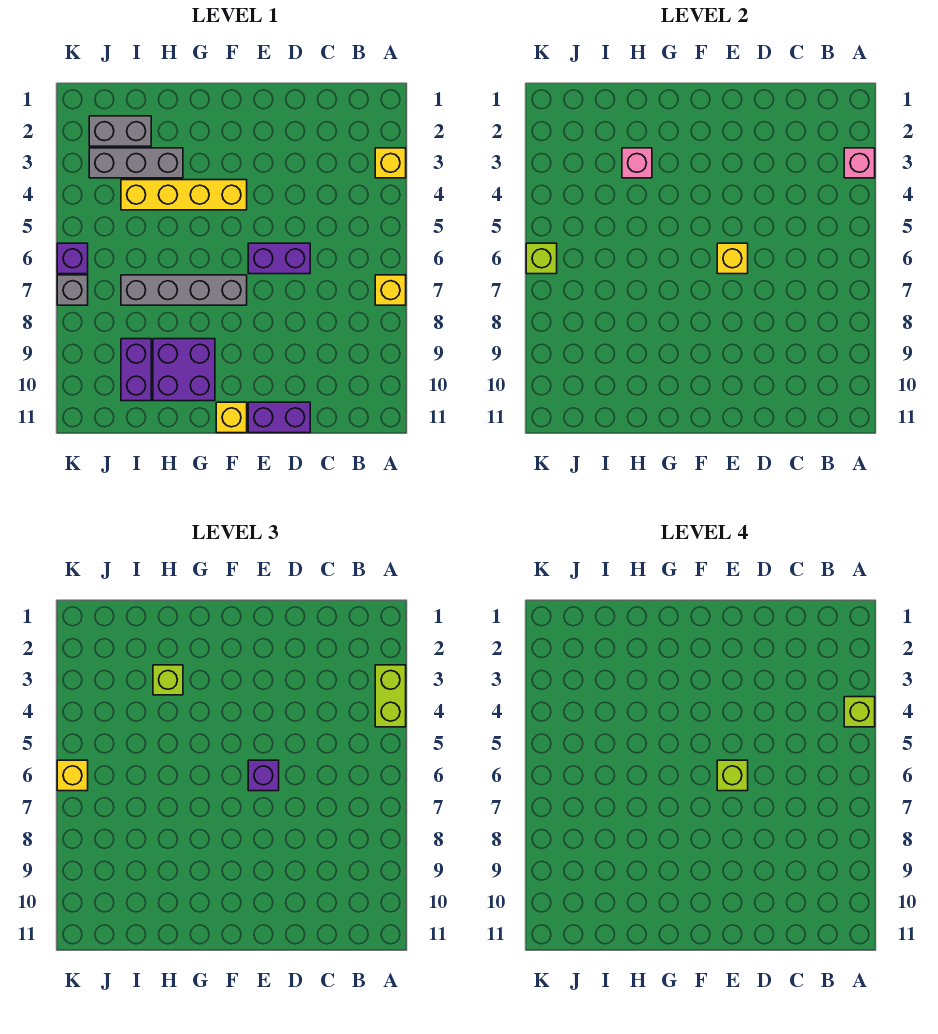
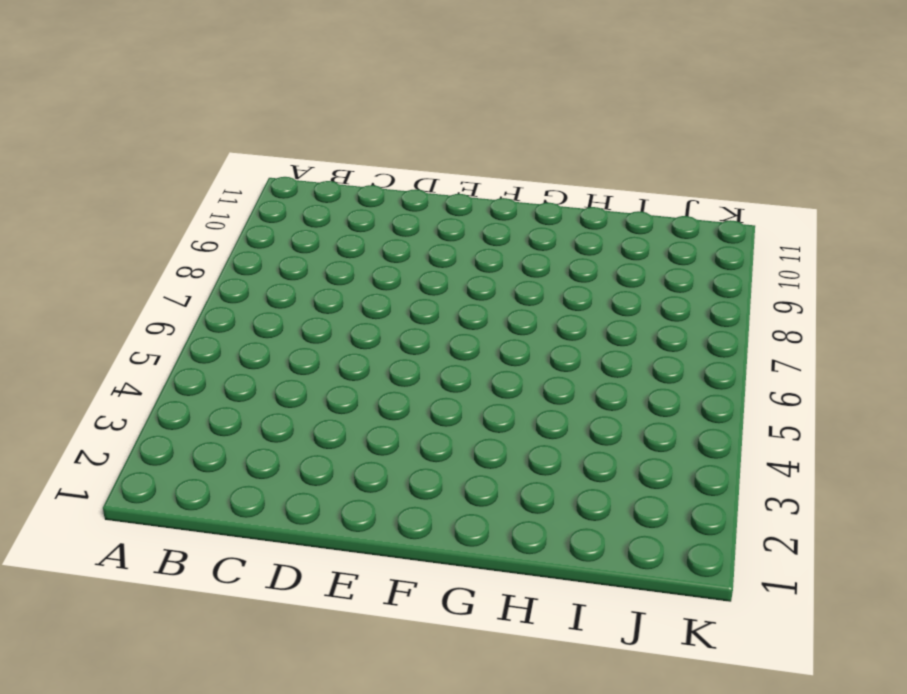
none -> yellow 1x1 brick [375,148,406,178]
none -> yellow 1x1 brick [375,275,406,305]
none -> purple 1x2 brick [248,243,310,274]

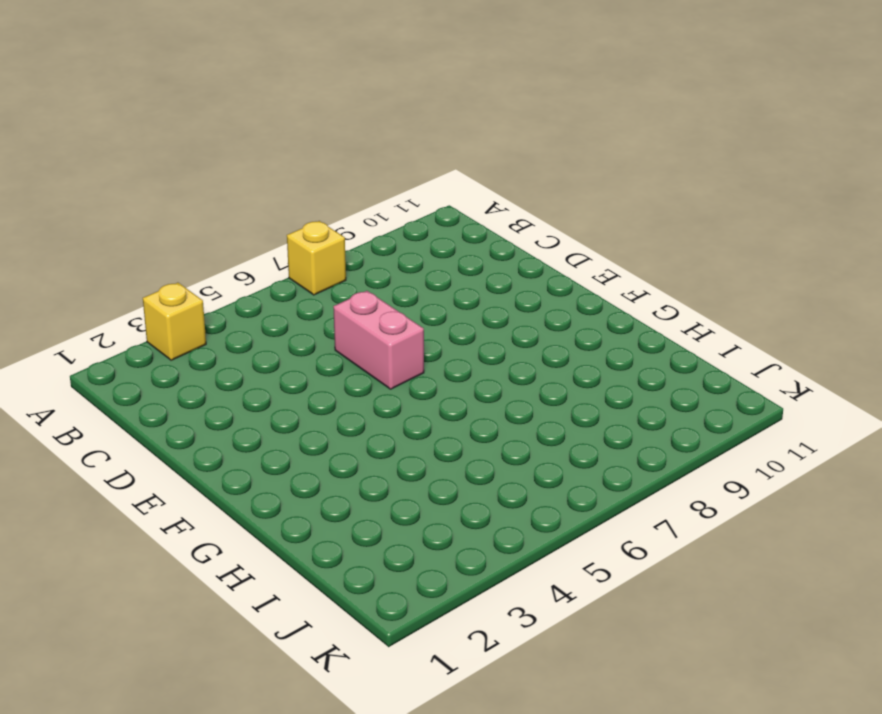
pink 1x2 brick [333,291,424,389] -> purple 1x2 brick [248,243,310,274]
none -> purple 1x2 brick [248,402,310,433]
none -> yellow 1x4 brick [121,180,247,210]
none -> grey 1x4 brick [121,275,247,305]

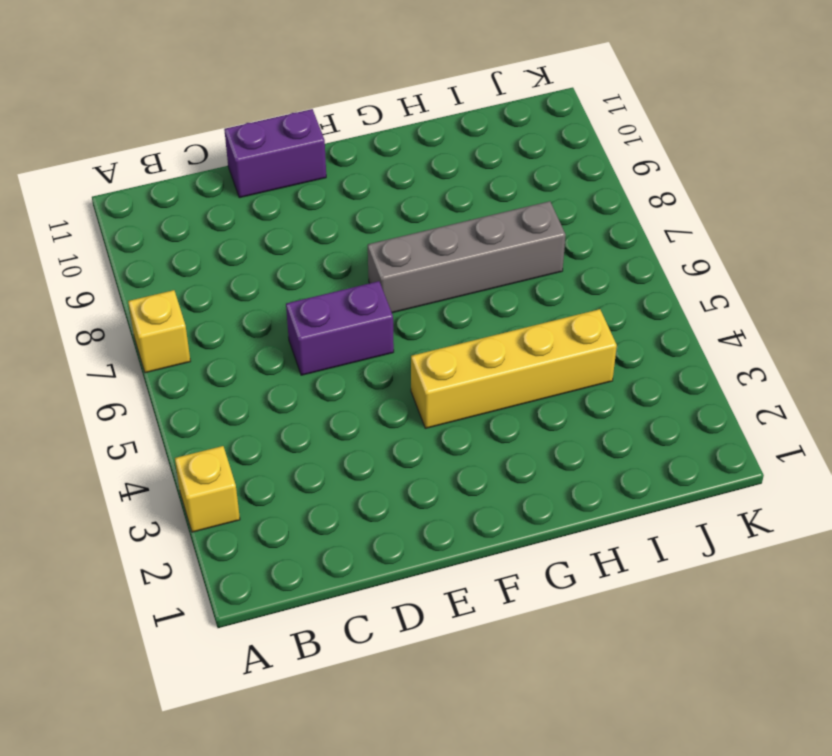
none -> yellow 1x1 brick [216,402,247,433]
none -> purple 2x2 brick [153,339,215,401]
none -> grey 1x3 brick [89,148,183,178]

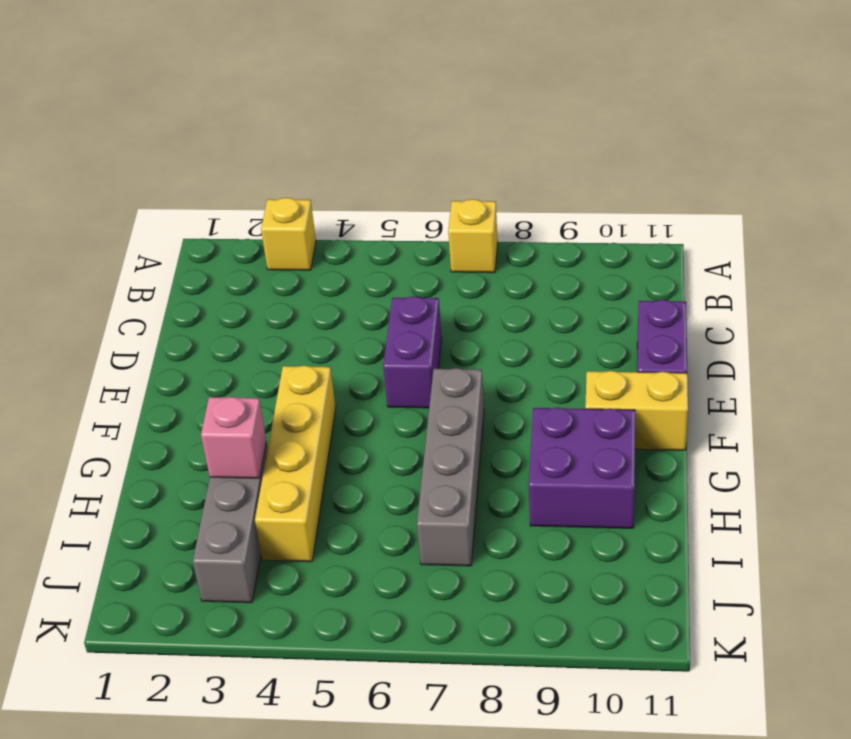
yellow 1x2 brick [585,371,688,450] -> yellow 1x1 brick [216,402,247,433]
none -> grey 1x2 brick [89,116,151,146]
none -> purple 1x2 brick [121,339,151,401]
none -> purple 1x1 brick [57,243,88,274]

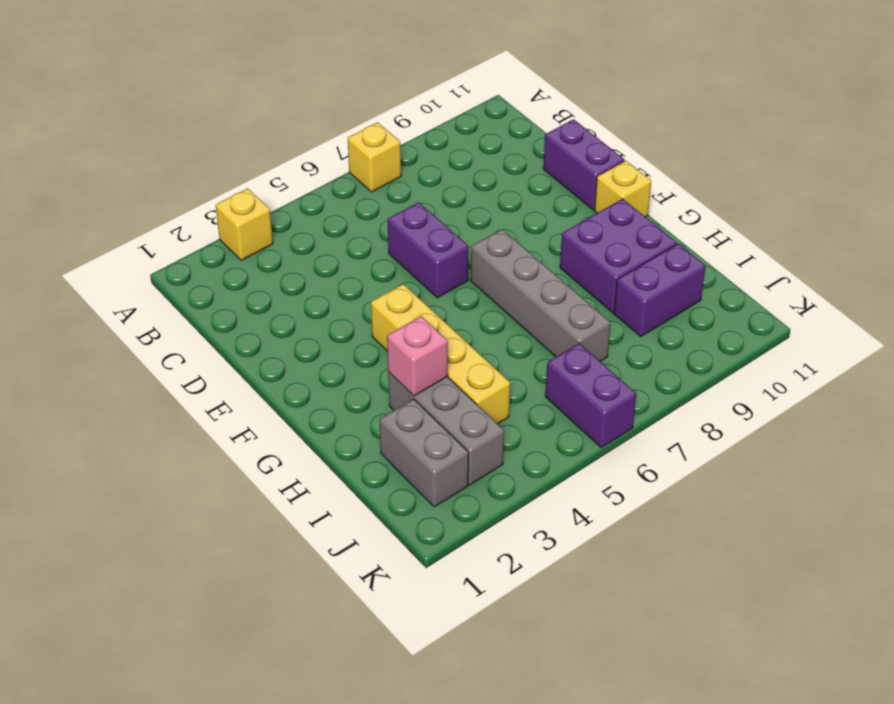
purple 1x2 brick [545,343,636,448] -> purple 1x1 brick [57,243,88,274]
none -> grey 1x1 brick [57,275,88,305]
none -> pink 1x1 brick [844,148,875,178]
none -> yellow 1x1 brick [717,243,748,274]

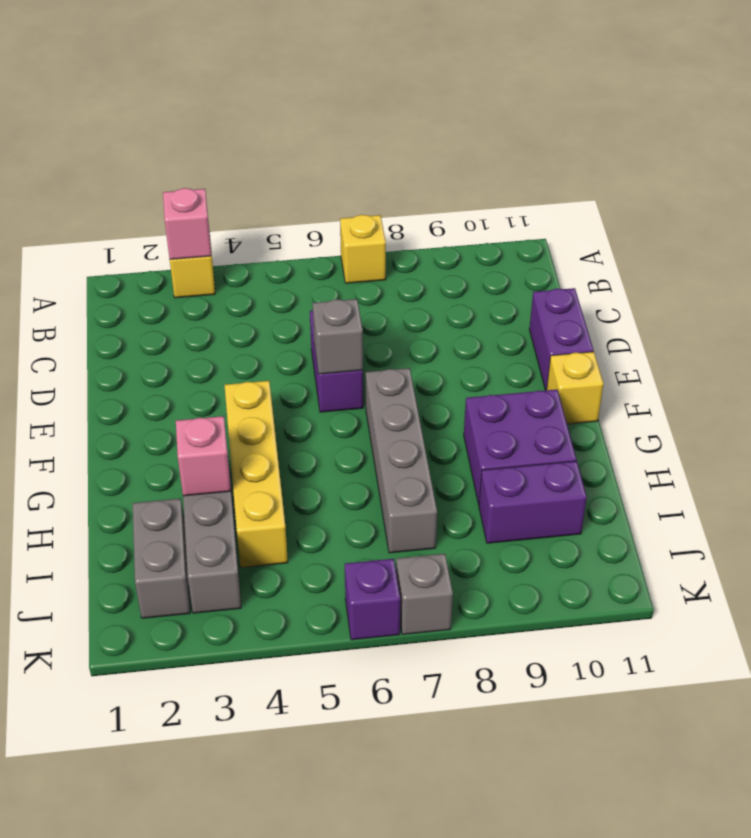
grey 1x1 brick [313,299,363,374] -> yellow 1x1 brick [717,243,748,274]
none -> lime 1x1 brick [526,243,557,274]
none -> lime 1x2 brick [375,665,406,727]
none -> purple 1x1 brick [248,760,279,791]

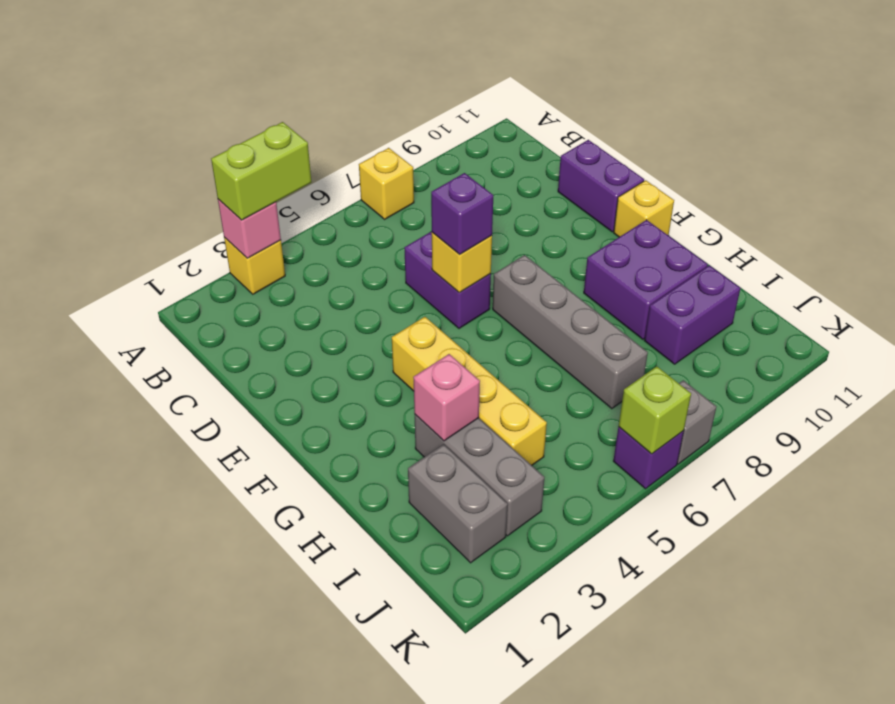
none -> lime 1x1 brick [153,665,183,695]
none -> yellow 1x1 brick [57,760,88,791]
none -> lime 1x1 brick [844,697,875,727]

